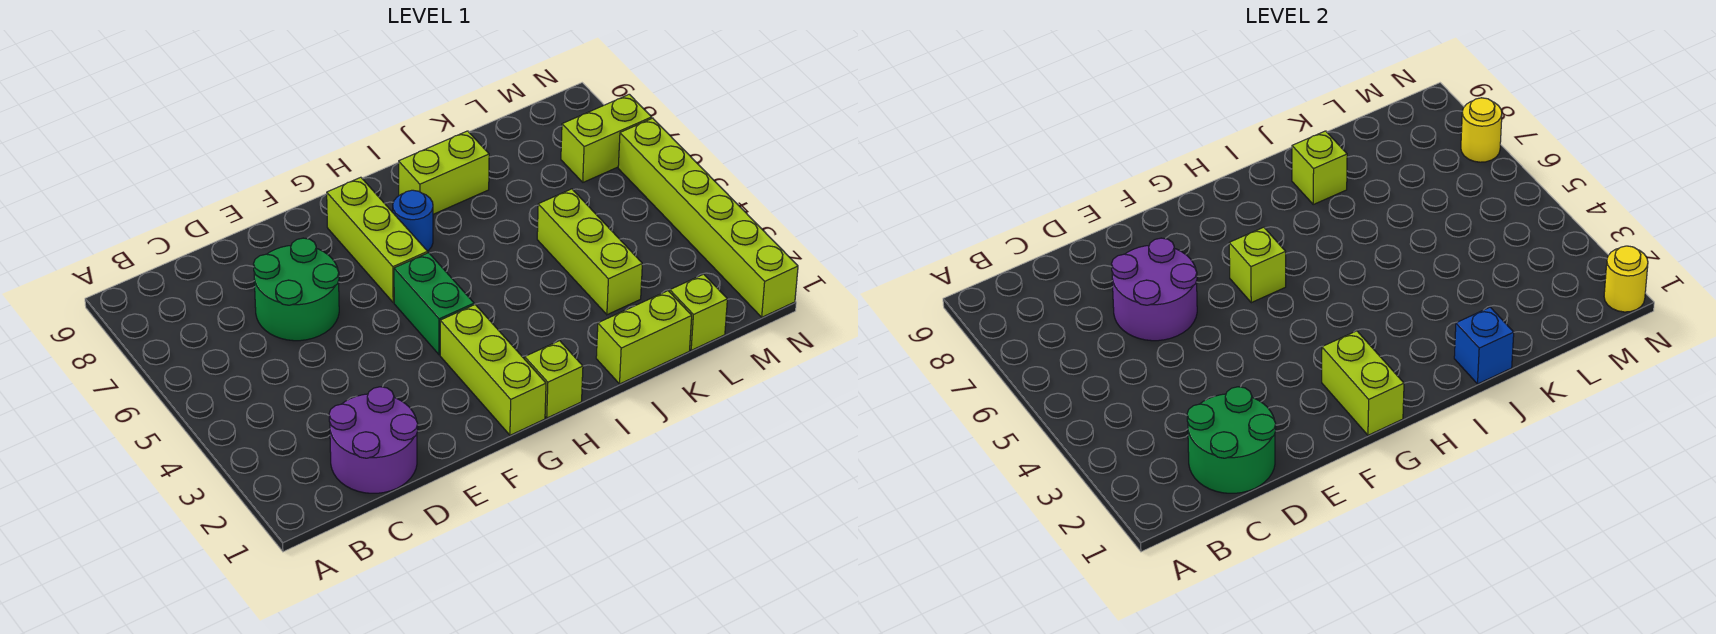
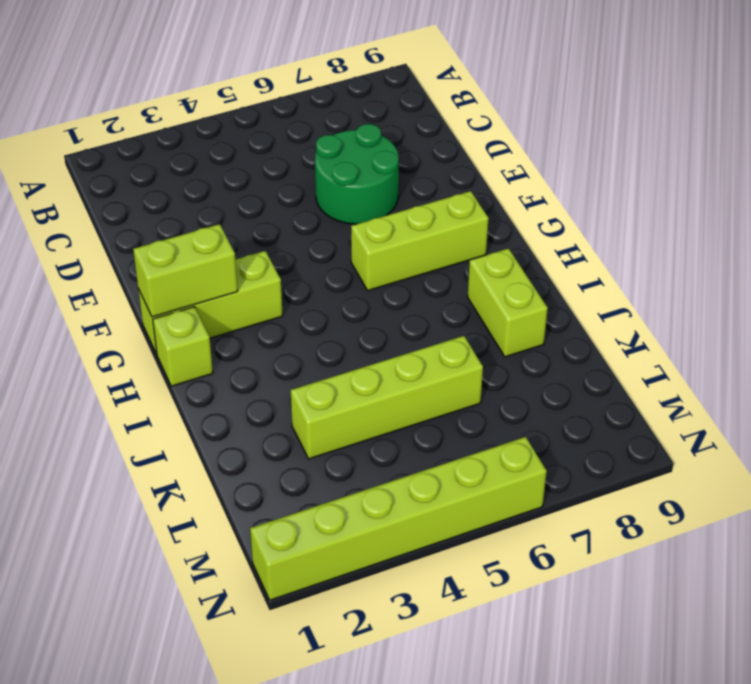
lime 1x4 brick [291,336,483,459] -> lime 1x3 brick [537,189,642,315]
none -> purple 2x2 round brick [329,387,418,493]
none -> green 1x2 brick [394,253,474,355]
none -> blue 1x1 round brick [393,190,433,251]

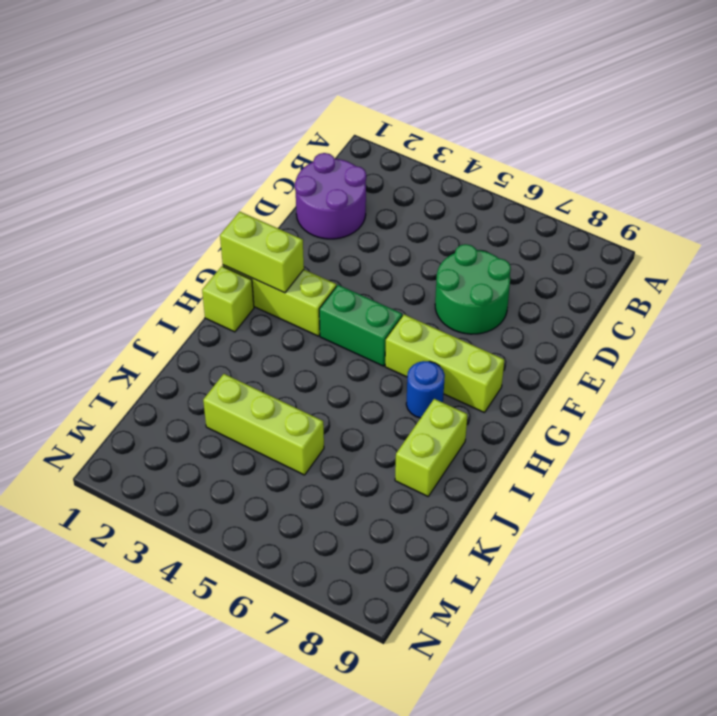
none -> lime 1x2 brick [596,291,692,384]
none -> lime 1x1 brick [670,274,727,350]
none -> lime 1x2 brick [561,94,652,182]

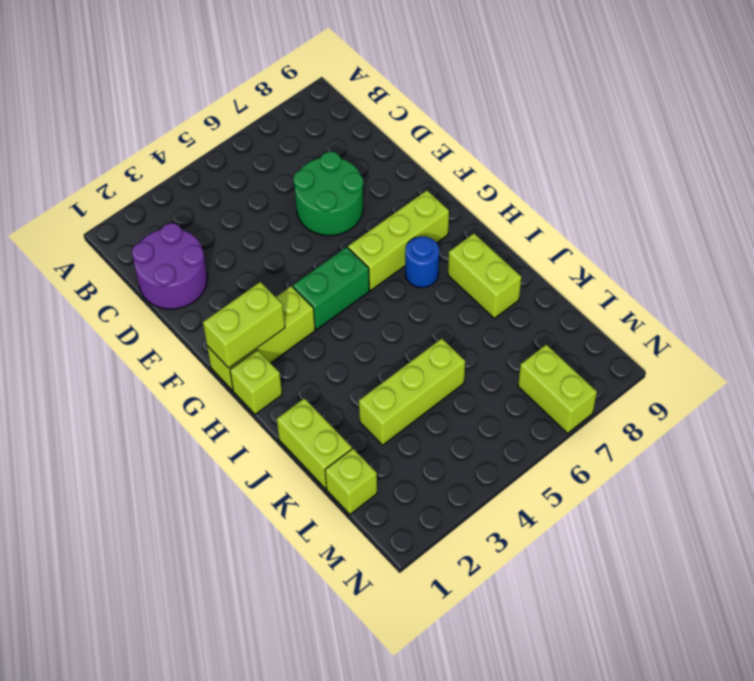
none -> lime 1x6 brick [618,118,798,317]
none -> green 2x2 round brick [1187,387,1276,493]
none -> purple 2x2 round brick [1112,238,1197,341]

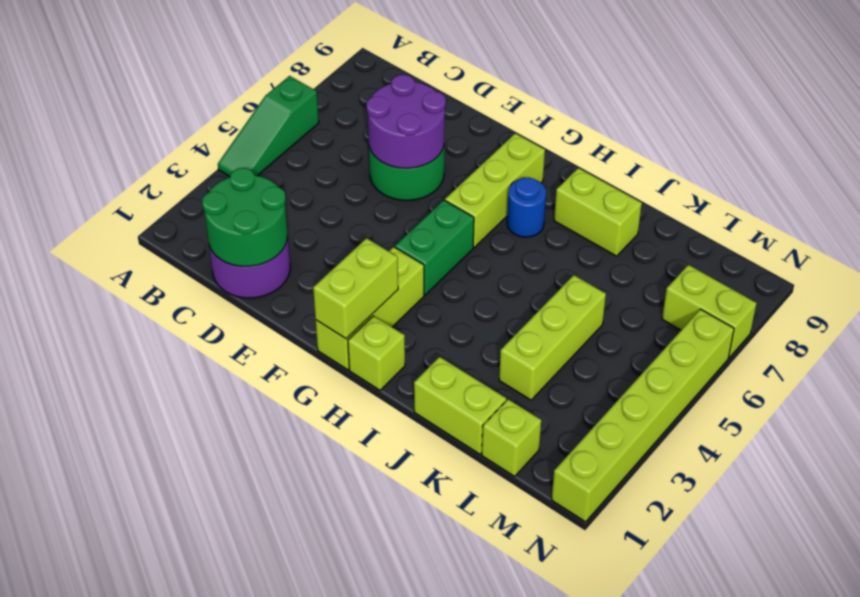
green 1x3 slope [218,76,319,176] -> none
none -> lime 1x1 brick [1229,227,1286,303]
none -> blue 1x1 brick [1454,307,1514,384]
none -> lime 1x1 brick [1292,131,1347,204]

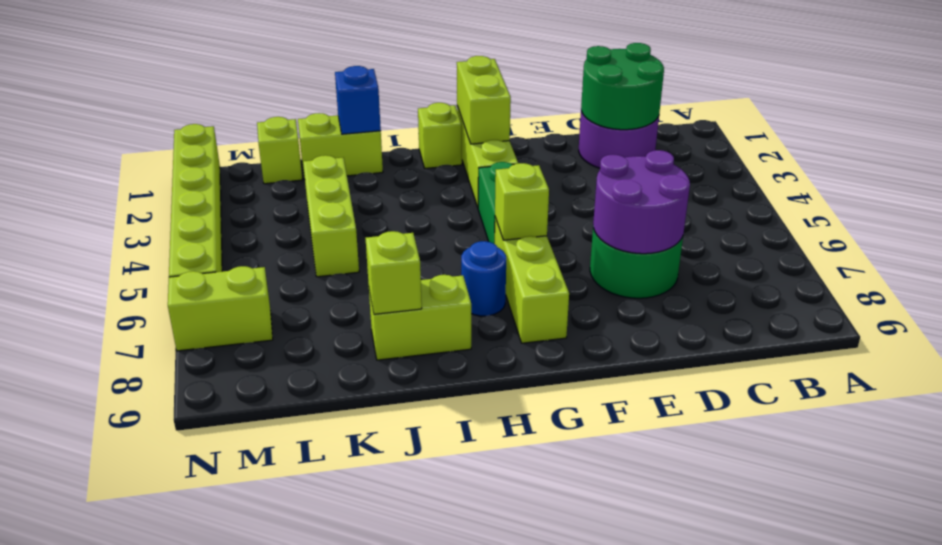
none -> yellow 1x1 round brick [1604,246,1648,312]
none -> yellow 1x1 round brick [1461,98,1502,162]

